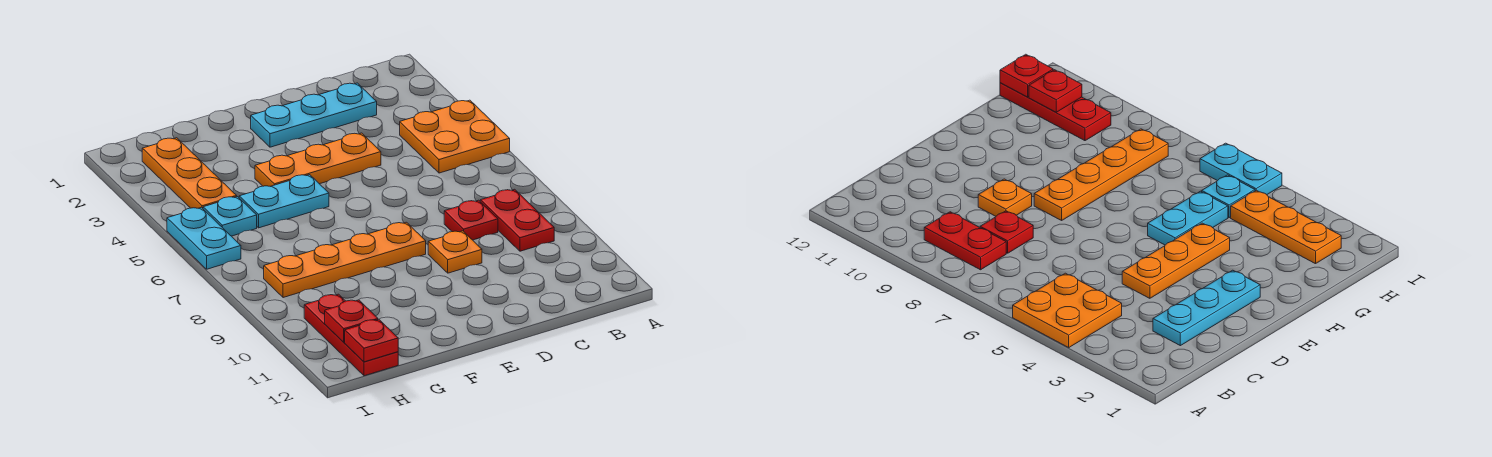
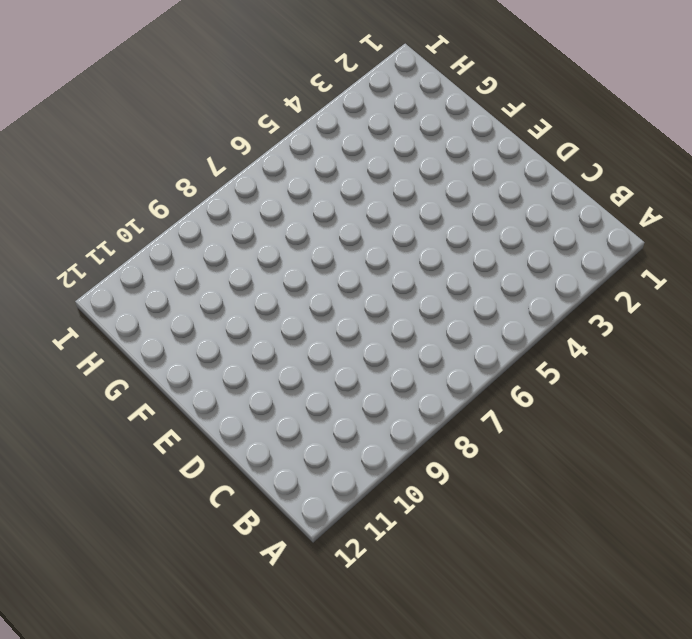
none -> orange 2x2 plate [400,100,510,173]
none -> red 1x2 plate [480,189,554,251]
none -> cyan 1x3 plate [251,83,377,147]

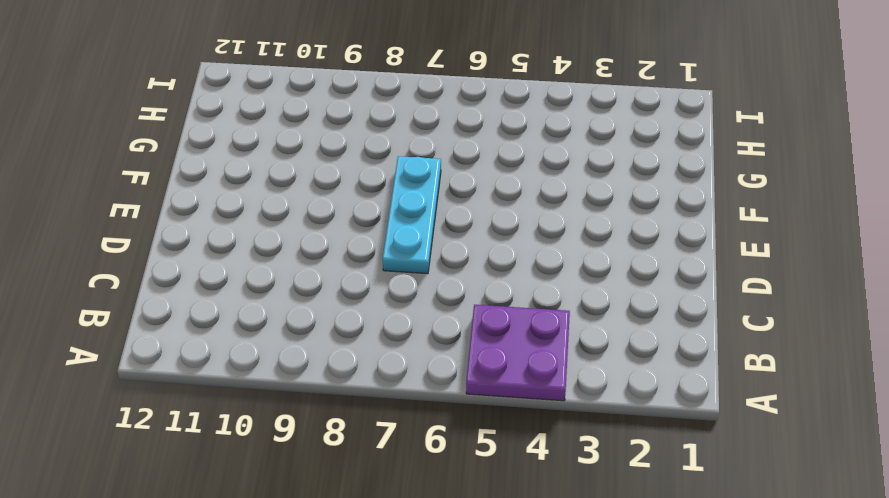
purple 2x2 plate [466,305,570,401] -> orange 2x2 plate [400,100,510,173]
cyan 1x3 plate [383,156,441,274] -> cyan 1x3 plate moved to [251,83,377,147]
none -> red 1x2 plate [480,189,554,251]
none -> red 1x1 plate [444,200,498,240]
none -> orange 1x3 plate [255,133,381,186]

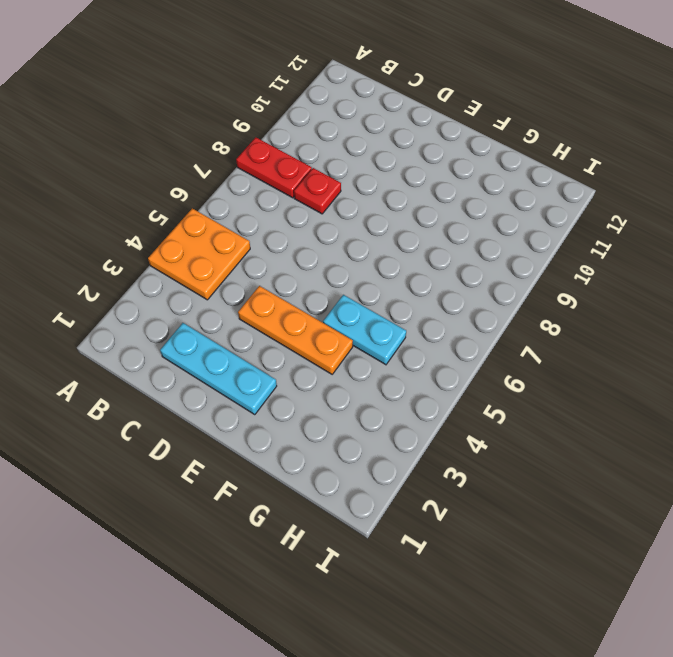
red 1x2 plate [236,137,312,198] -> red 1x2 plate turned to [480,189,554,251]
none -> orange 1x1 plate [428,231,482,273]
none -> orange 1x4 plate [264,222,426,298]
none -> orange 1x3 plate [142,138,237,208]

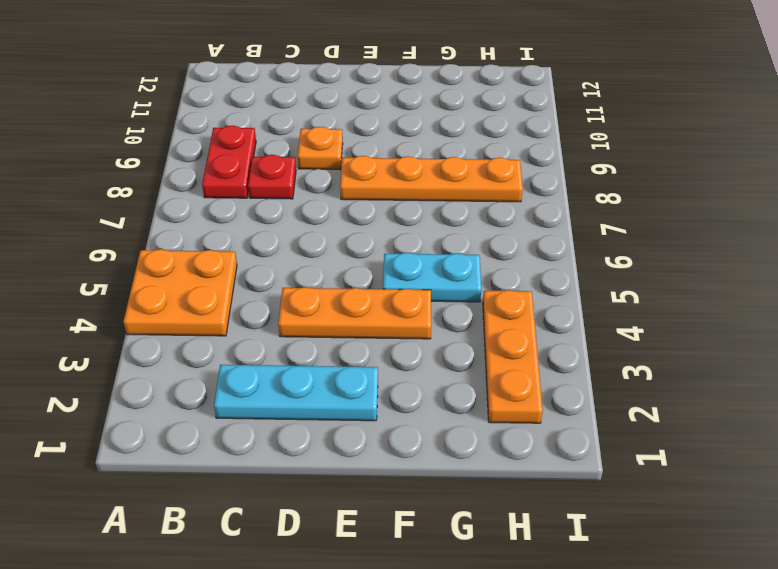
none -> cyan 1x1 plate [203,197,257,236]
none -> red 1x3 plate [304,294,398,376]
none -> cyan 1x2 plate [167,207,241,269]

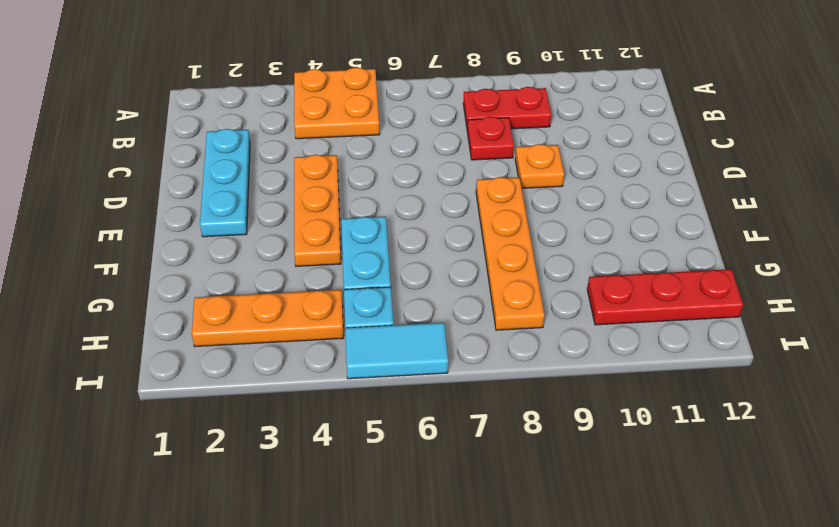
cyan 1x2 tile [345,323,448,379] -> cyan 1x2 plate [167,207,241,269]
none -> red 1x1 plate [325,300,378,342]
none -> red 1x1 plate [345,320,398,362]

